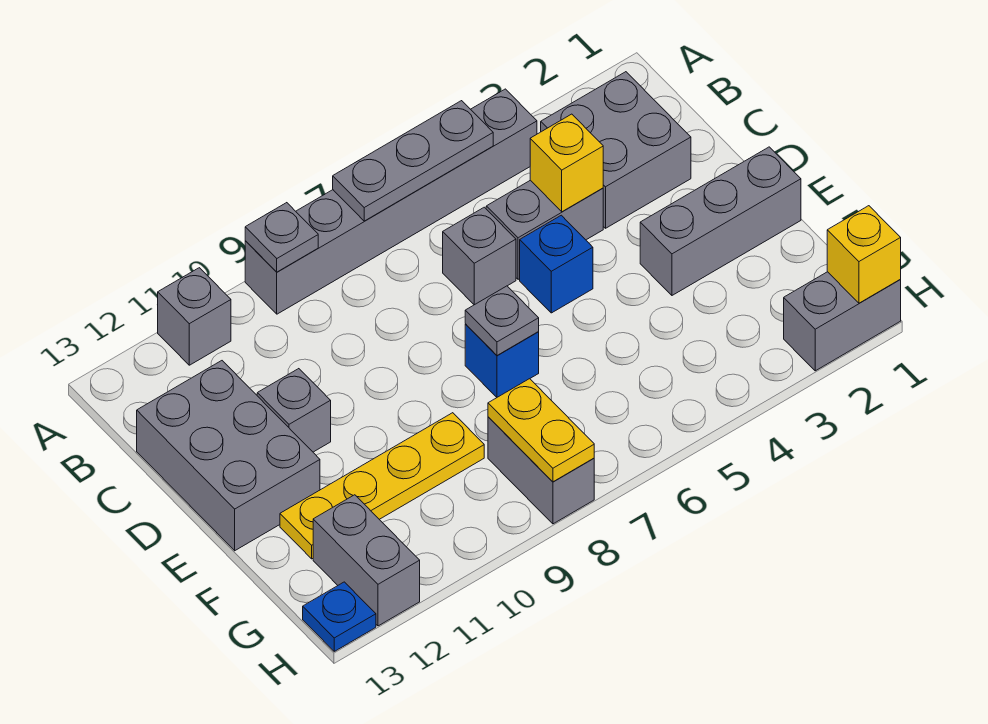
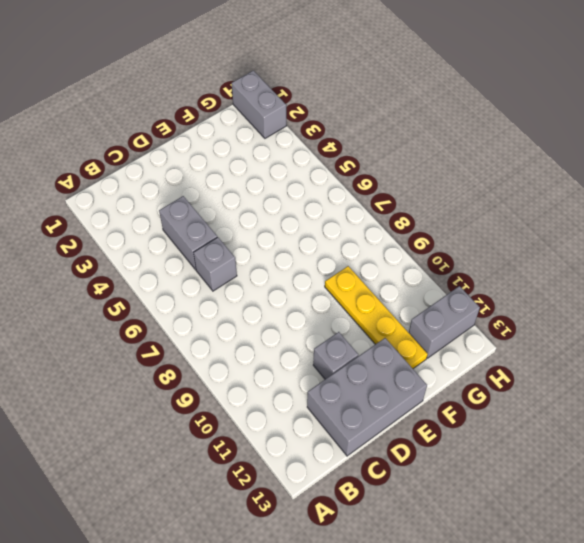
none -> grey 1x6 brick [245,89,537,314]
none -> grey 1x1 brick [158,268,231,365]
none -> grey 2x2 brick [541,72,691,228]

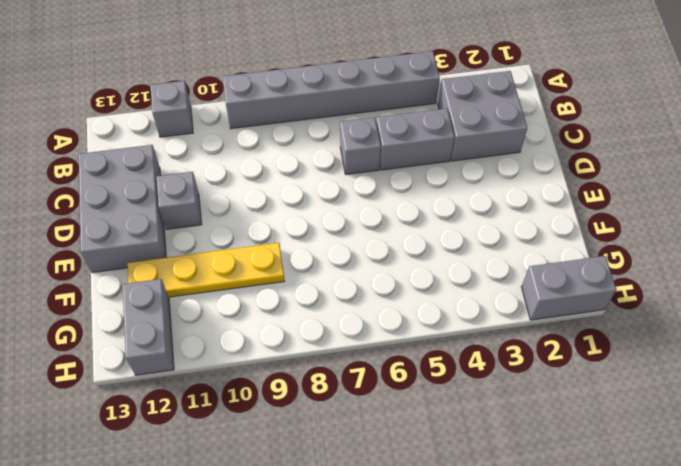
none -> blue 1x1 brick [520,215,593,313]
none -> grey 1x3 brick [640,147,801,295]
none -> blue 1x1 brick [465,324,539,397]

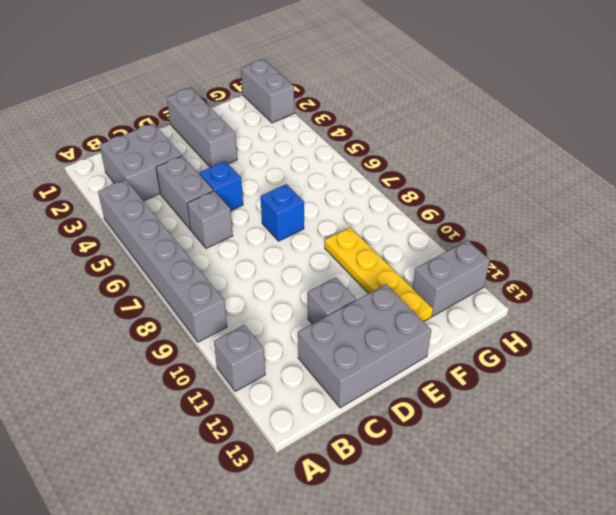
none -> grey 1x2 brick [488,417,594,524]
none -> blue 1x1 plate [303,582,376,651]
none -> grey 1x3 plate [333,101,493,221]

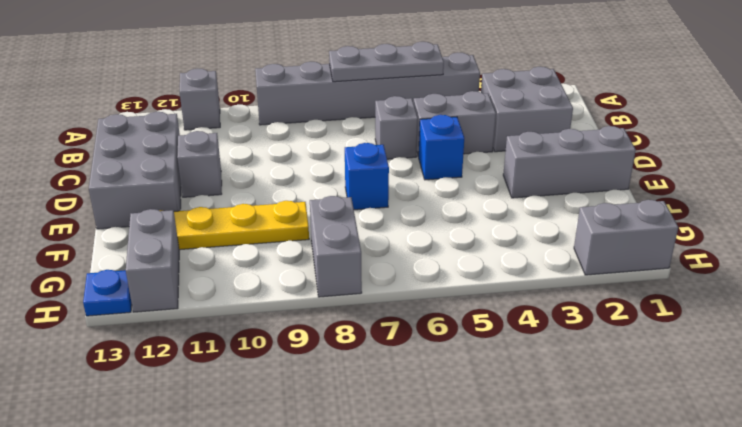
none -> grey 1x1 plate [245,203,318,272]
none -> yellow 1x1 brick [530,114,603,212]
none -> grey 1x1 plate [465,286,539,355]

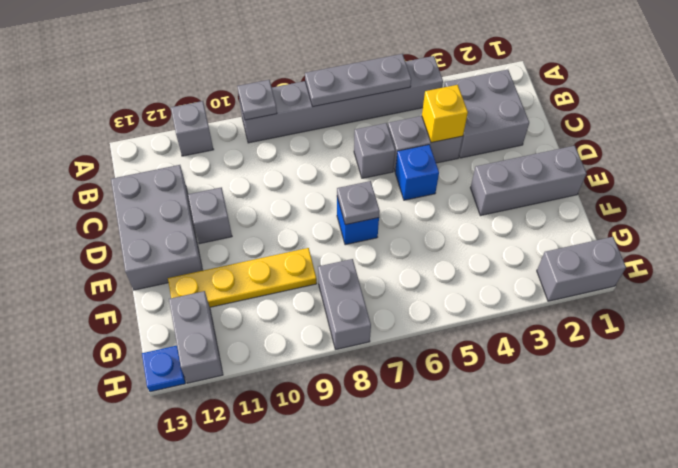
none -> yellow 1x2 plate [488,379,594,482]
none -> yellow 1x1 brick [827,206,901,303]

